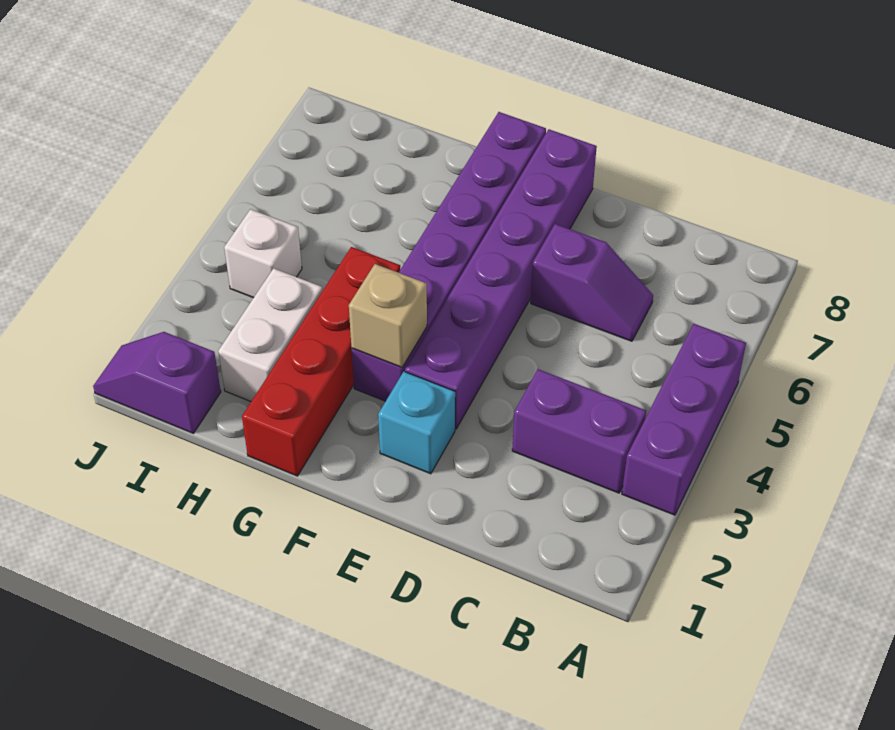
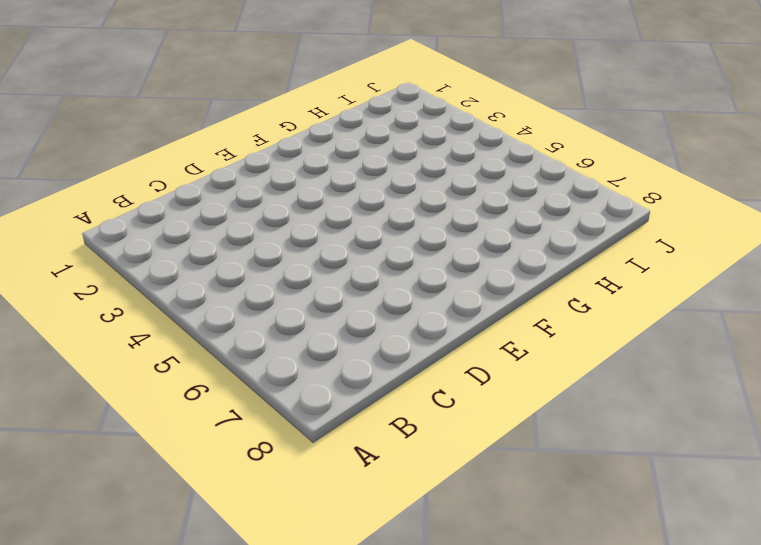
none -> purple 1x3 brick [622,324,746,515]
none -> purple 1x2 brick [512,369,646,493]

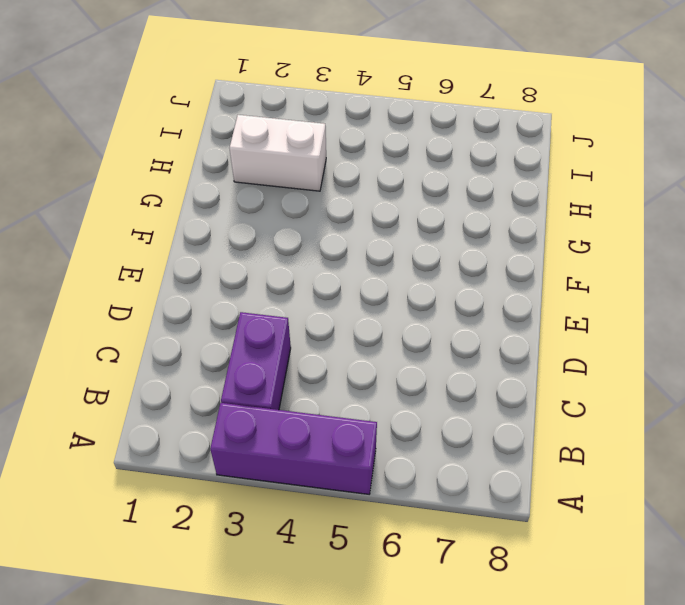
none -> purple 1x2 slope [531,224,653,341]
none -> cyan 1x1 brick [378,372,455,474]

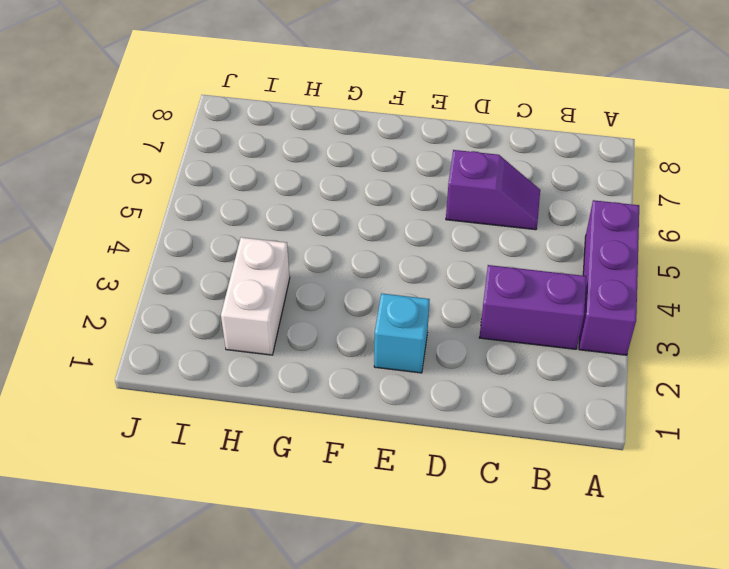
none -> purple 1x6 brick [405,129,597,429]
none -> purple 1x6 brick [352,112,546,401]

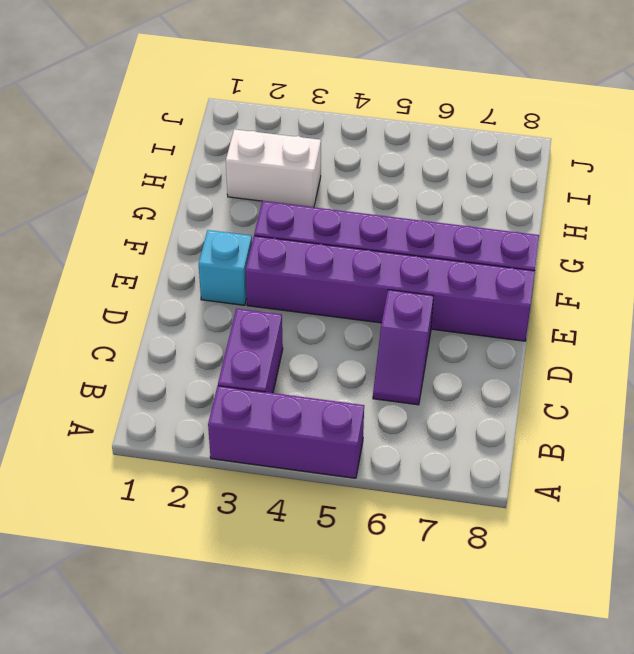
none -> red 1x4 brick [242,247,400,476]
none -> purple 1x2 slope [93,332,221,433]

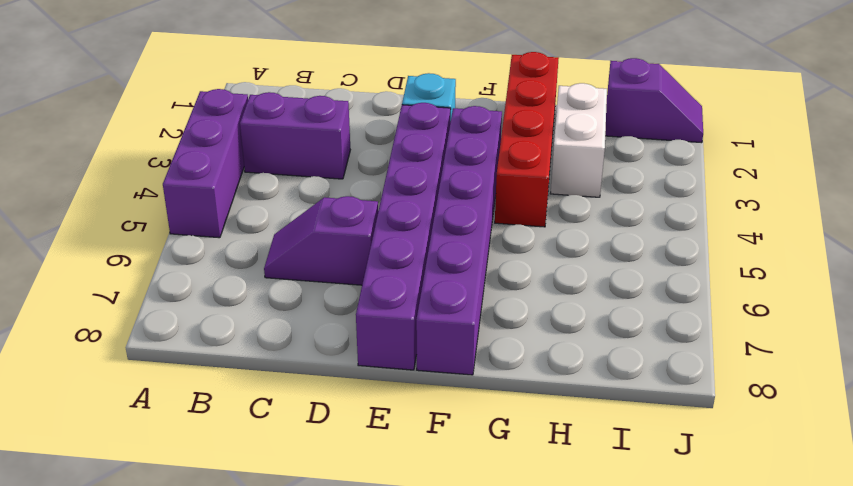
none -> white 1x1 brick [224,209,302,298]
none -> tan 1x1 brick [349,264,427,368]

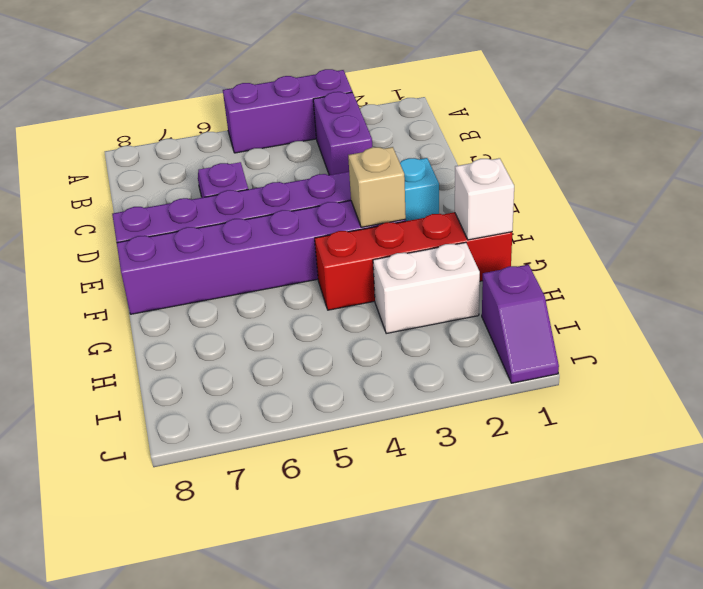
white 1x1 brick [455,158,514,240] -> white 1x1 brick moved to [224,209,302,298]

